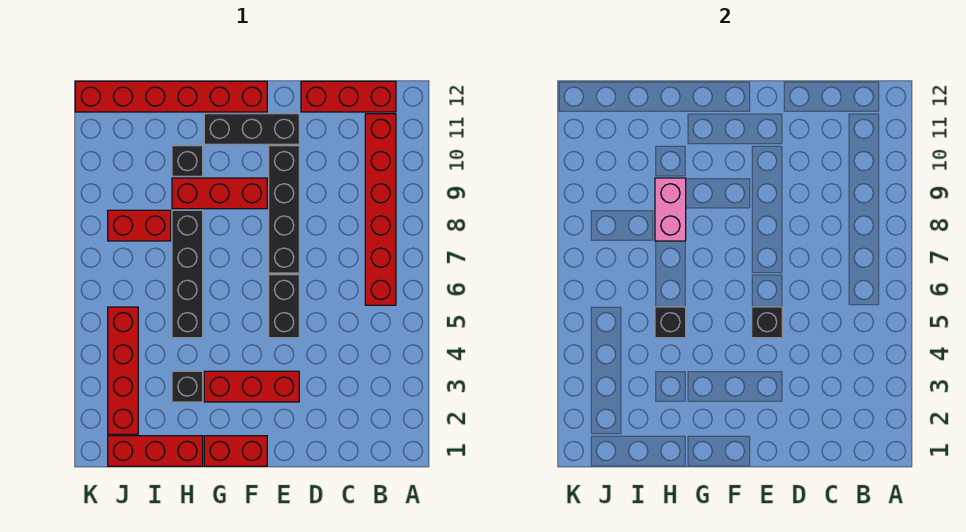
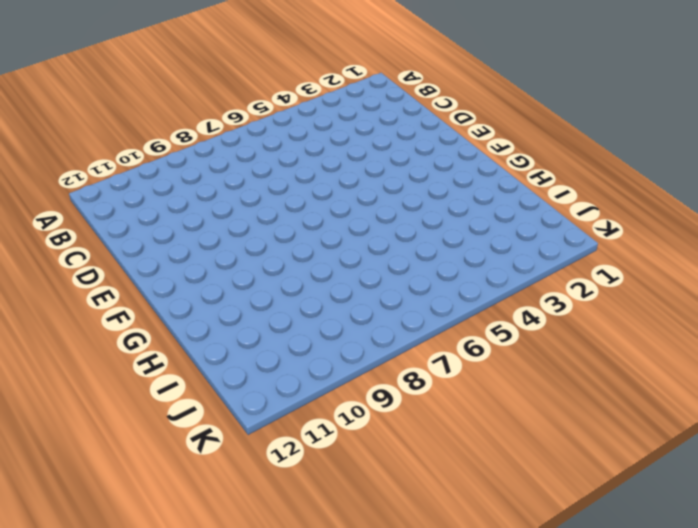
none -> red 1x6 brick [365,114,396,305]
none -> red 1x3 brick [301,81,396,112]
none -> red 1x3 brick [204,371,299,402]

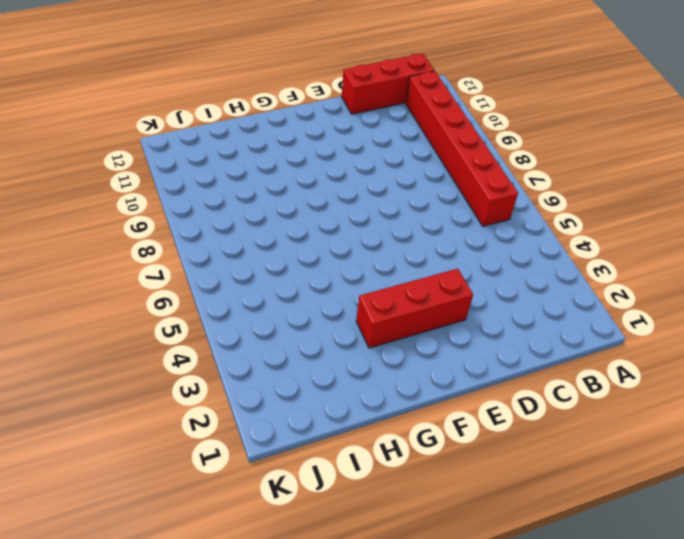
none -> black 1x2 brick [269,275,299,338]
none -> black 1x4 brick [269,146,299,273]
none -> black 1x3 brick [204,114,299,144]

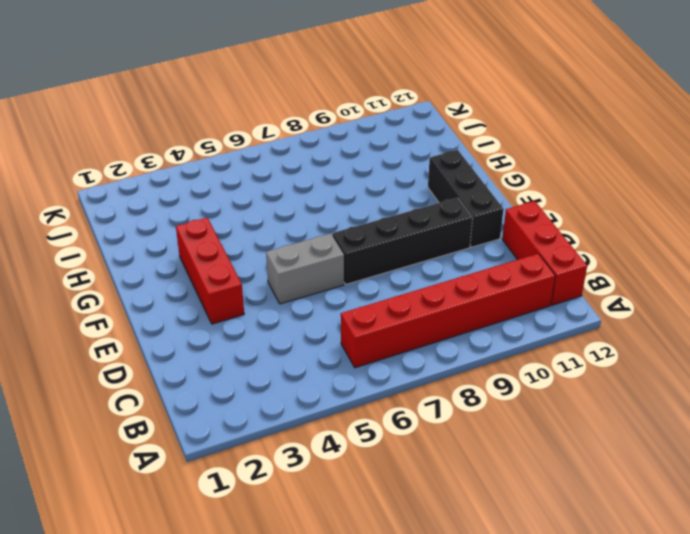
grey 1x2 brick [266,234,344,304] -> black 1x2 brick [269,275,299,338]
none -> red 1x2 brick [204,436,267,466]
none -> red 1x3 brick [172,178,267,209]
none -> red 1x6 brick [75,81,267,112]

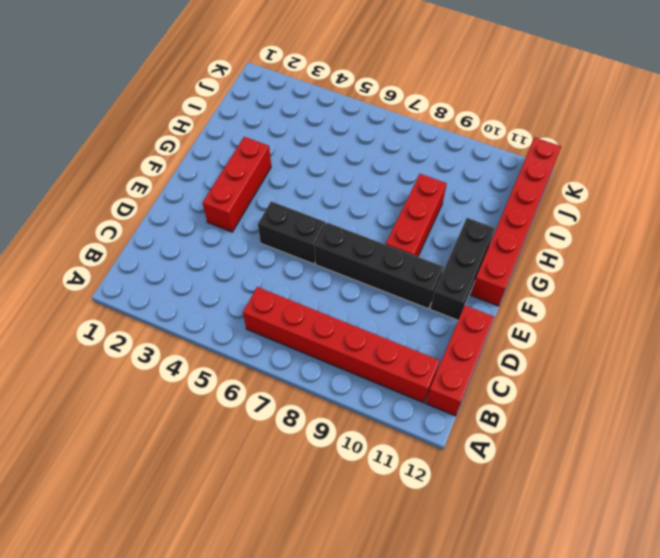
none -> red 1x2 brick [204,436,267,466]
none -> red 1x3 brick [108,436,203,466]
none -> black 1x1 brick [172,371,203,402]

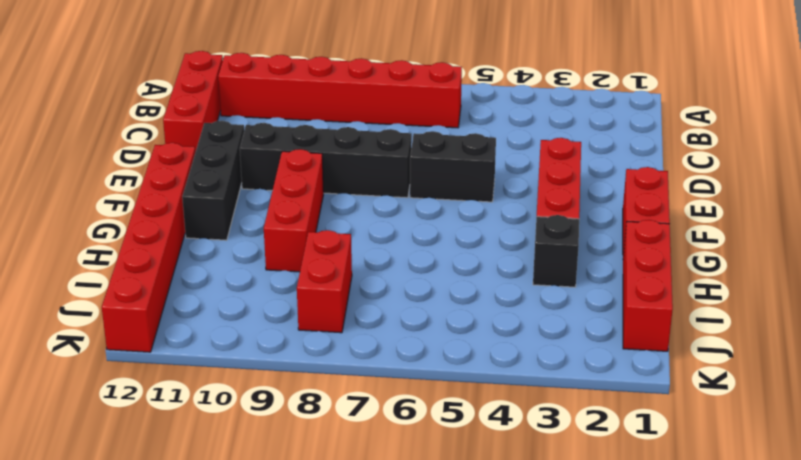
none -> black 1x4 brick [172,210,203,338]
none -> black 1x1 brick [172,146,203,176]
none -> red 1x4 brick [108,307,138,434]

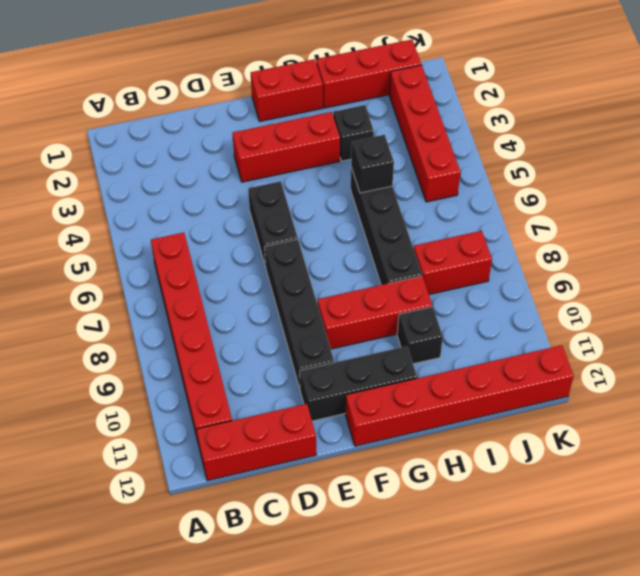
none -> black 1x1 brick [752,307,782,338]
none -> pink 1x2 brick [655,178,686,241]

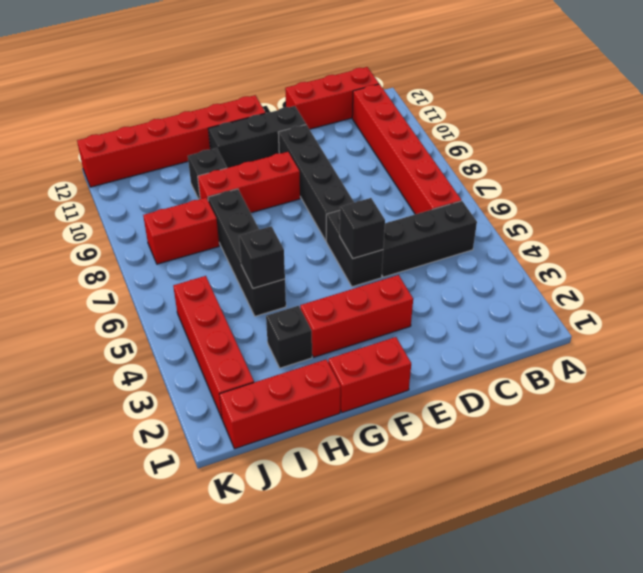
black 1x3 brick [382,201,477,277] -> none
none -> pink 1x2 brick [655,178,686,241]

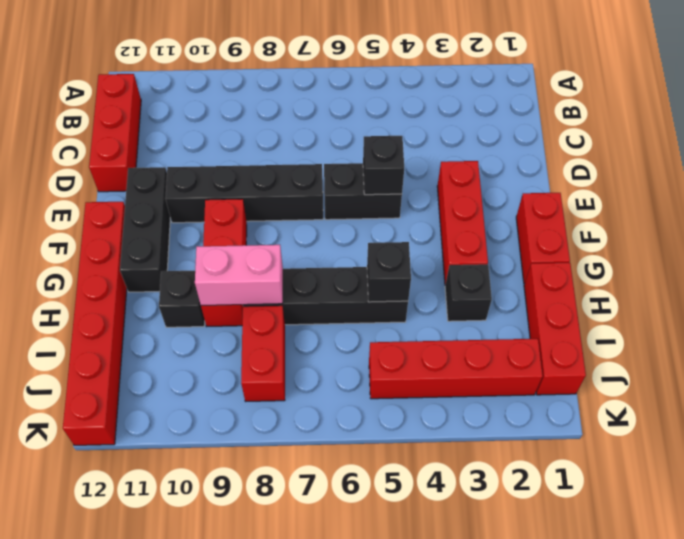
none -> red 1x6 brick [365,114,396,305]

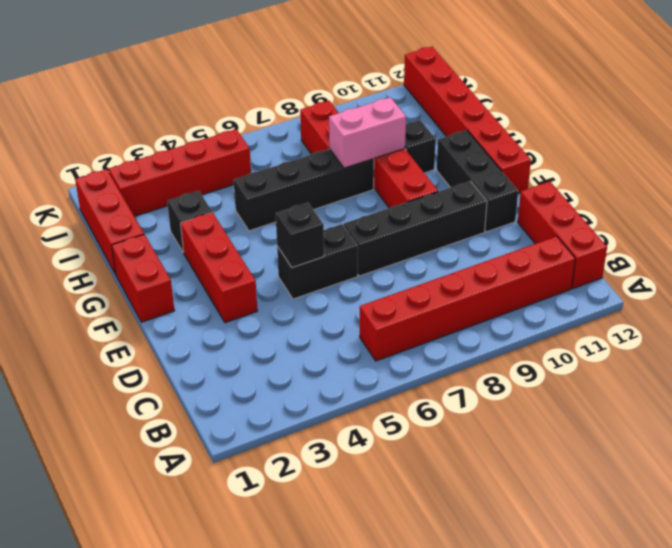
none -> black 1x1 brick [655,307,686,338]

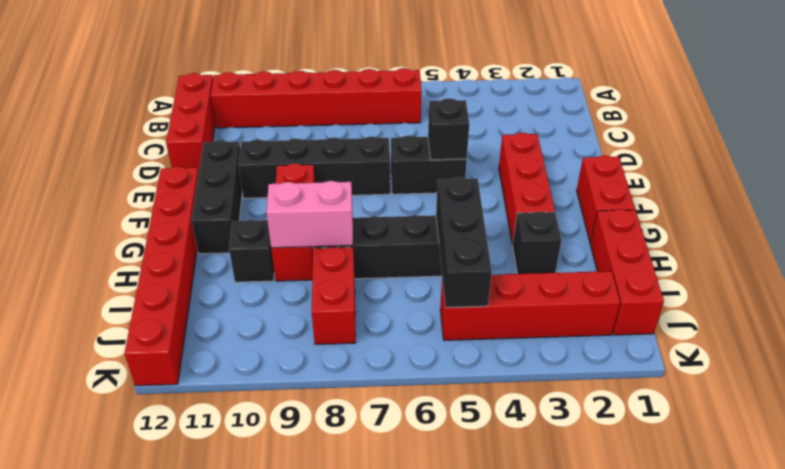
black 1x3 brick [436,177,492,308] -> black 1x1 brick [655,307,686,338]

